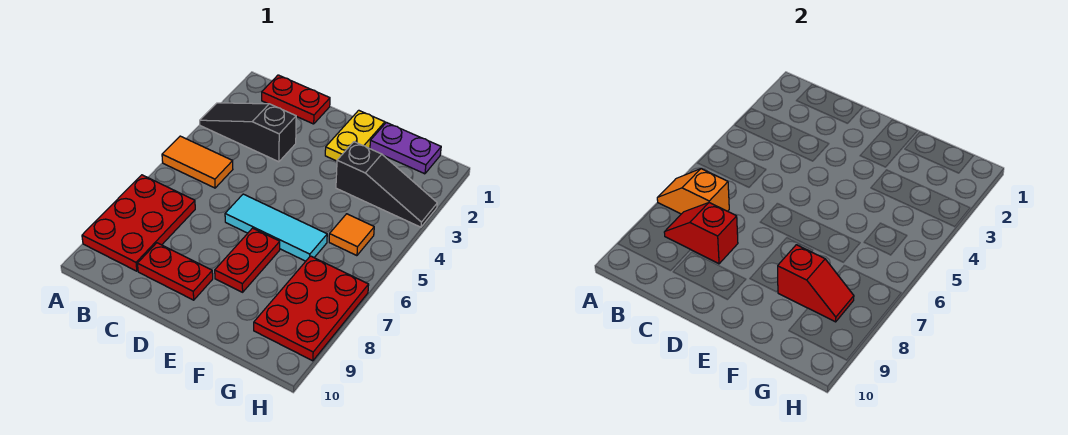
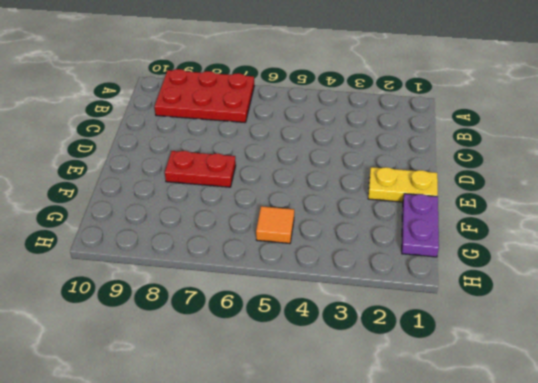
none -> black 1x3 slope [200,103,296,162]
none -> orange 1x2 tile [162,136,233,188]
none -> red 1x2 plate [262,75,330,124]

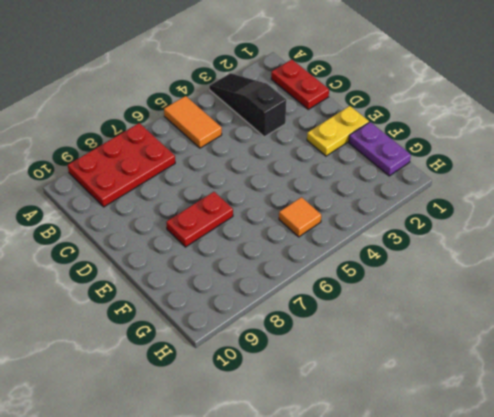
none -> red 1x2 plate [138,243,213,300]
none -> cyan 1x3 tile [225,194,327,261]
none -> black 1x3 slope [336,142,437,227]

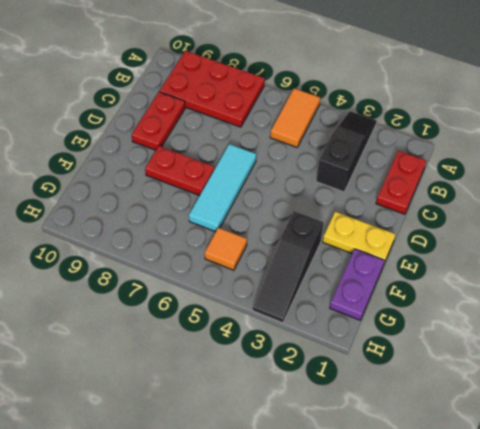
none -> red 2x3 plate [254,256,369,361]
none -> orange 1x2 slope [657,169,729,214]
none -> red 1x2 slope [664,203,738,264]

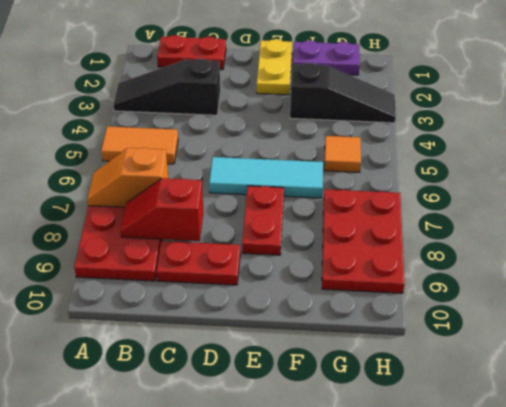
none -> red 1x2 slope [778,245,854,322]

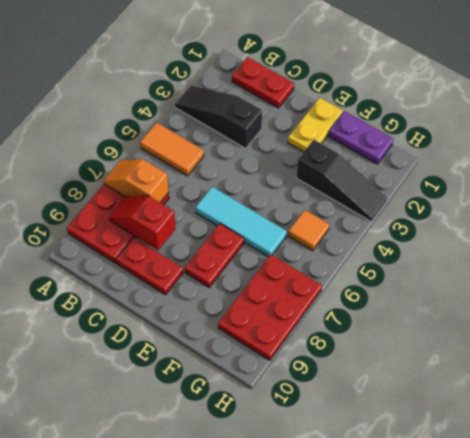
none -> red 1x2 slope [778,245,854,322]

